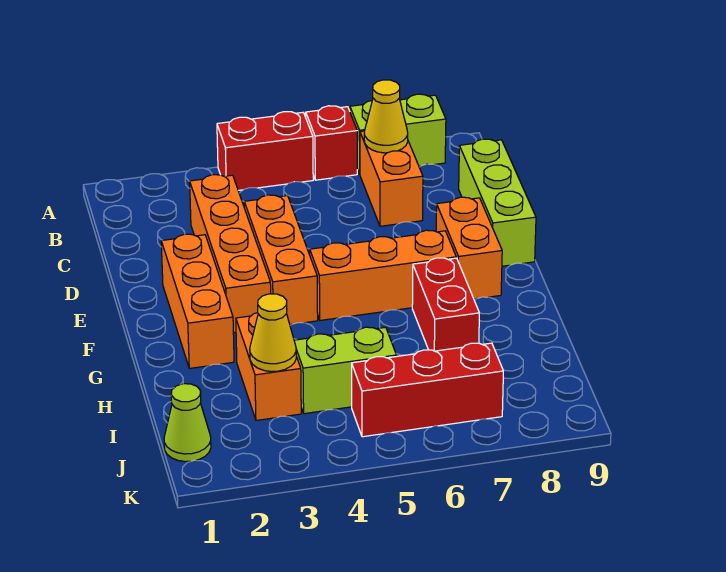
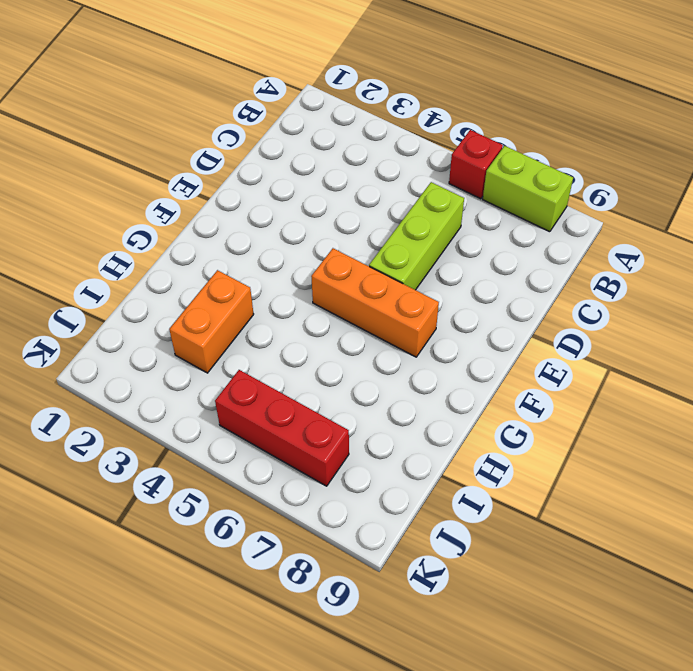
lime 1x3 brick [369,182,464,290] -> lime 1x3 brick moved to [459,139,536,266]
none -> red 1x2 brick [217,112,313,190]
none -> orange 1x2 brick [360,131,423,226]
none -> orange 1x4 brick [190,175,271,333]

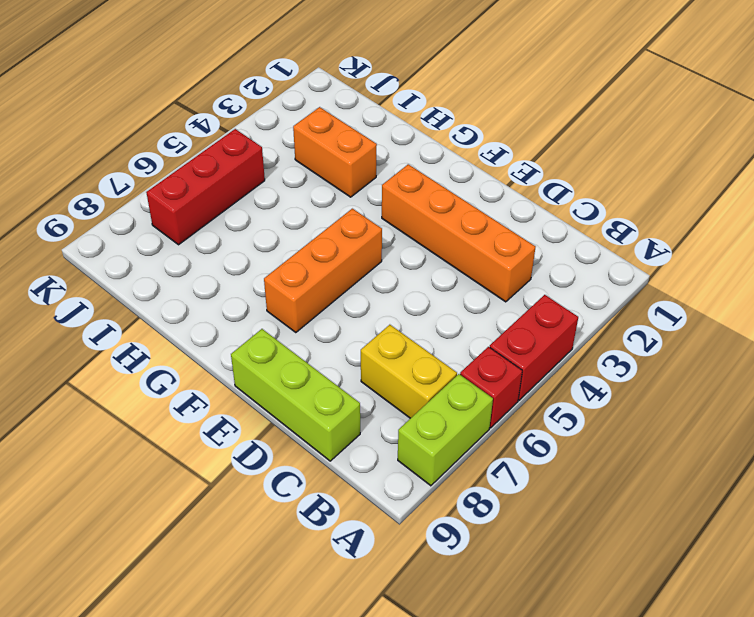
yellow 1x2 brick [361,325,457,418] -> orange 1x2 brick [360,131,423,226]
none -> orange 1x3 brick [244,195,318,325]
none -> orange 1x3 brick [161,234,234,368]
none -> orange 1x2 brick [436,197,502,299]

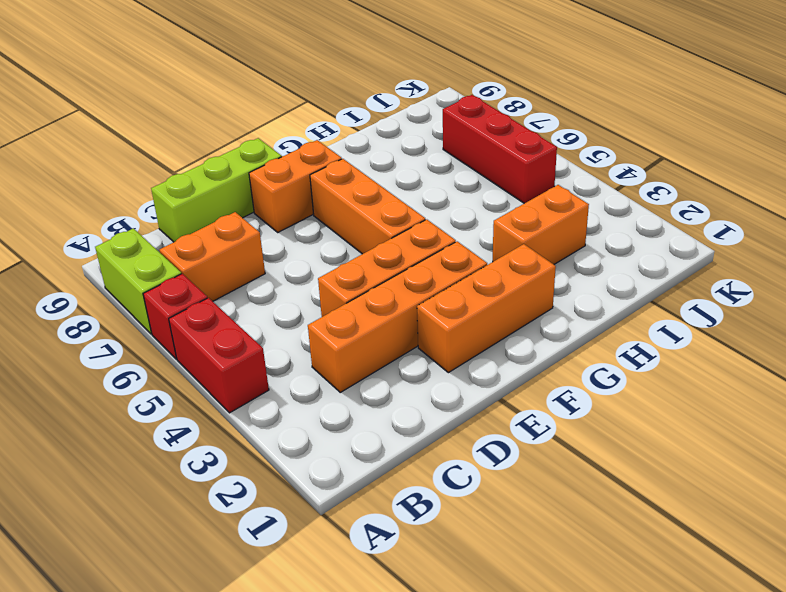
none -> red 1x2 brick [412,258,479,351]
none -> lime 1x2 brick [294,327,396,414]
none -> lime 1x1 cone [164,384,211,462]

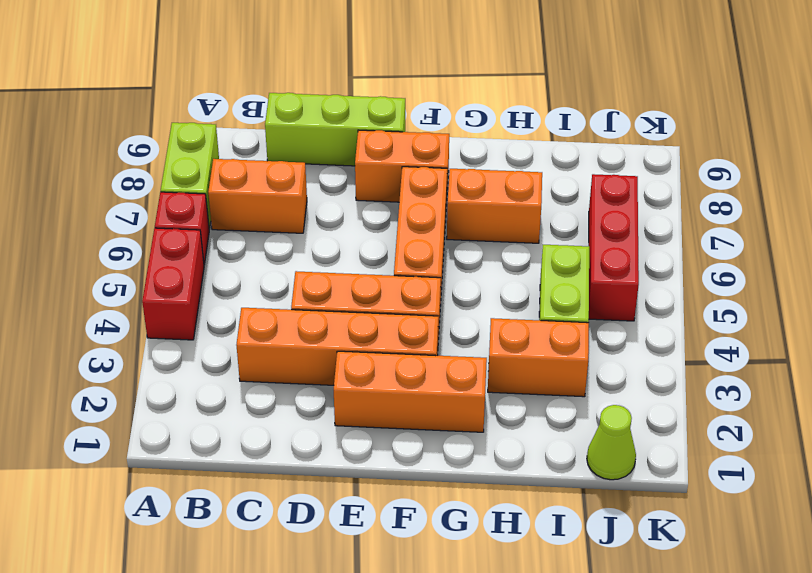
orange 1x2 brick [447,169,542,243] -> red 1x2 brick [412,258,479,351]
none -> yellow 1x1 cone [364,80,408,153]
none -> yellow 1x1 cone [250,294,296,372]

